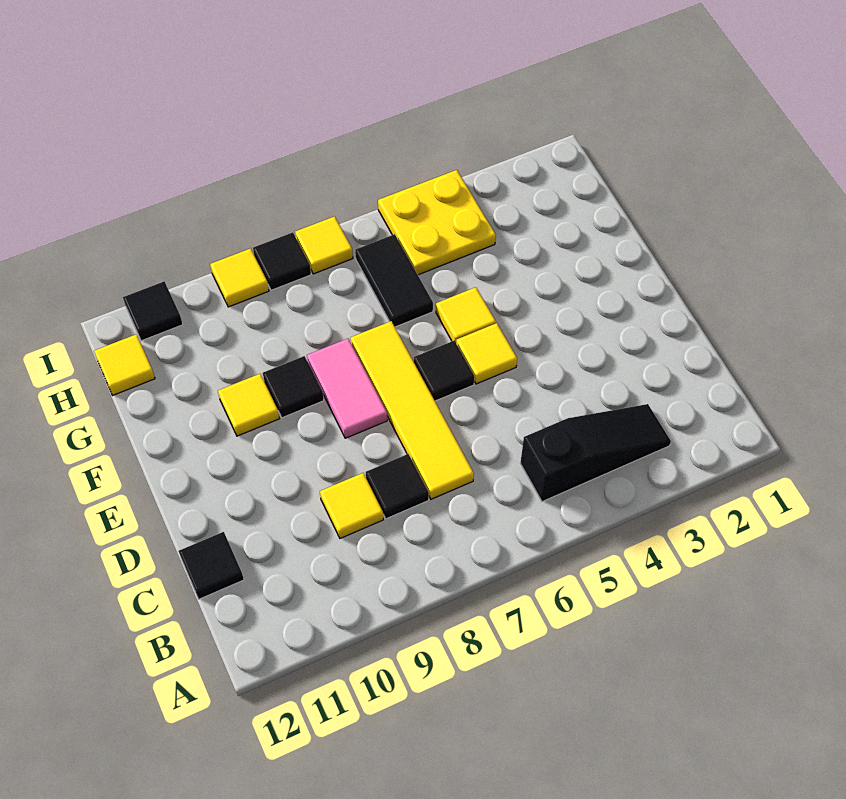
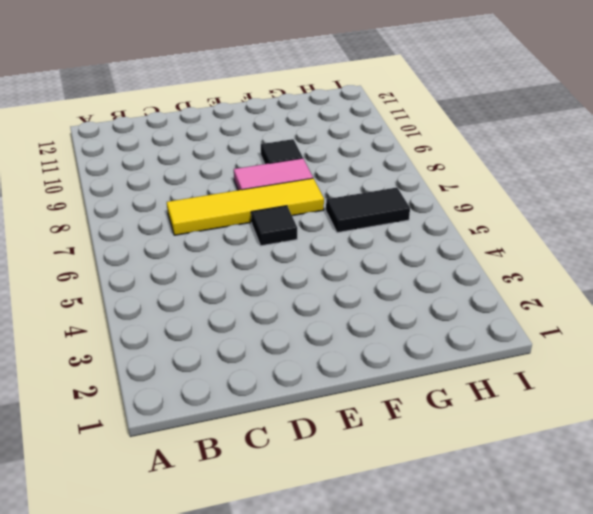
none -> black 1x3 slope [520,404,671,502]
none -> black 1x1 tile [366,454,429,519]
none -> yellow 1x1 tile [320,473,383,538]

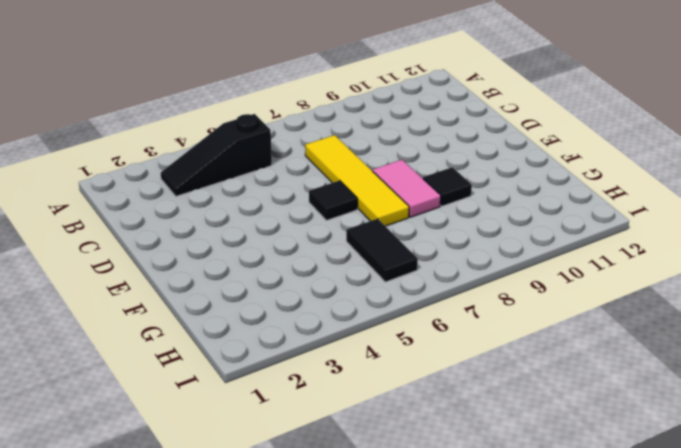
none -> black 1x1 tile [366,454,429,519]
none -> yellow 1x1 tile [320,473,383,538]
none -> black 1x1 tile [179,532,244,599]

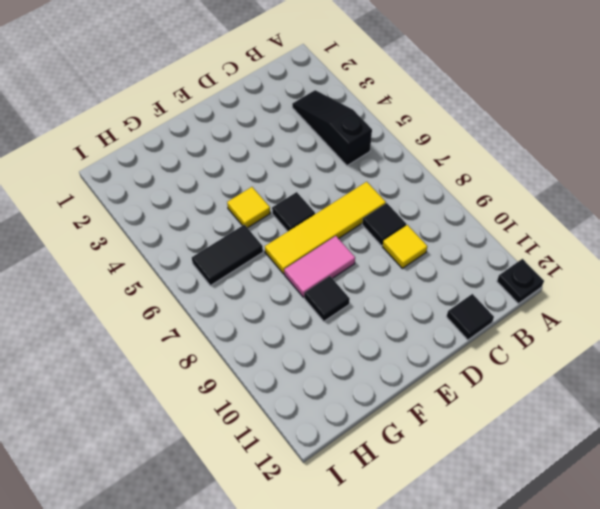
black 1x1 plate [497,259,544,304] -> none
none -> yellow 1x1 tile [456,323,517,384]
none -> yellow 1x1 tile [218,374,279,436]
none -> yellow 2x2 plate [378,170,496,275]

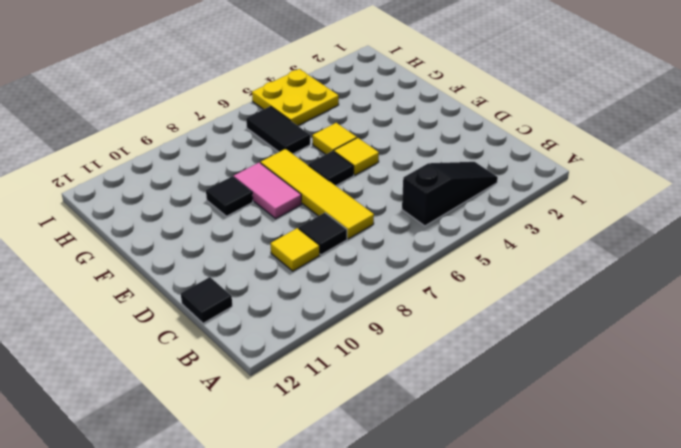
none -> yellow 1x1 tile [218,374,279,436]
none -> yellow 1x1 tile [94,334,155,395]
none -> yellow 1x1 tile [295,216,353,274]

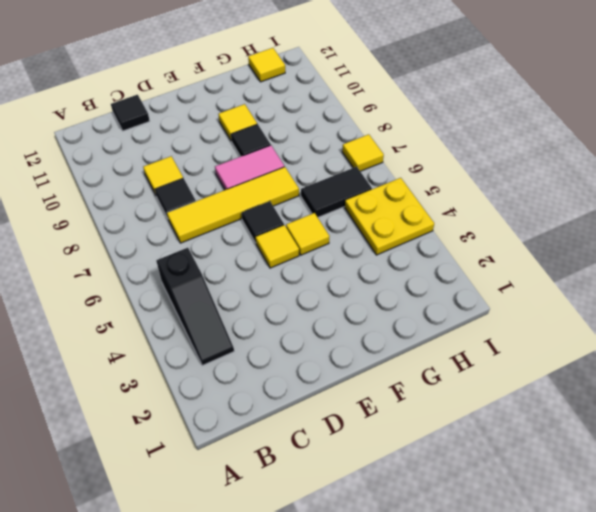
none -> black 1x1 tile [253,232,311,290]
none -> yellow 1x1 tile [210,249,269,307]
none -> black 1x1 tile [123,282,183,341]

